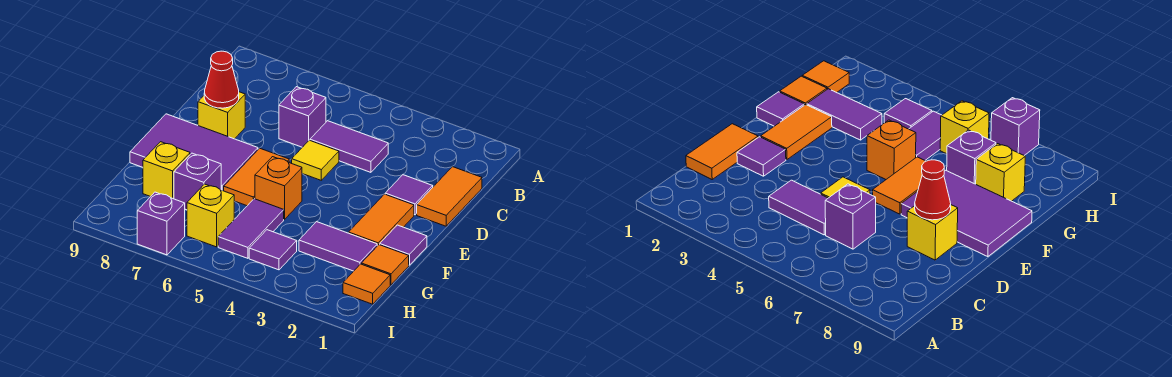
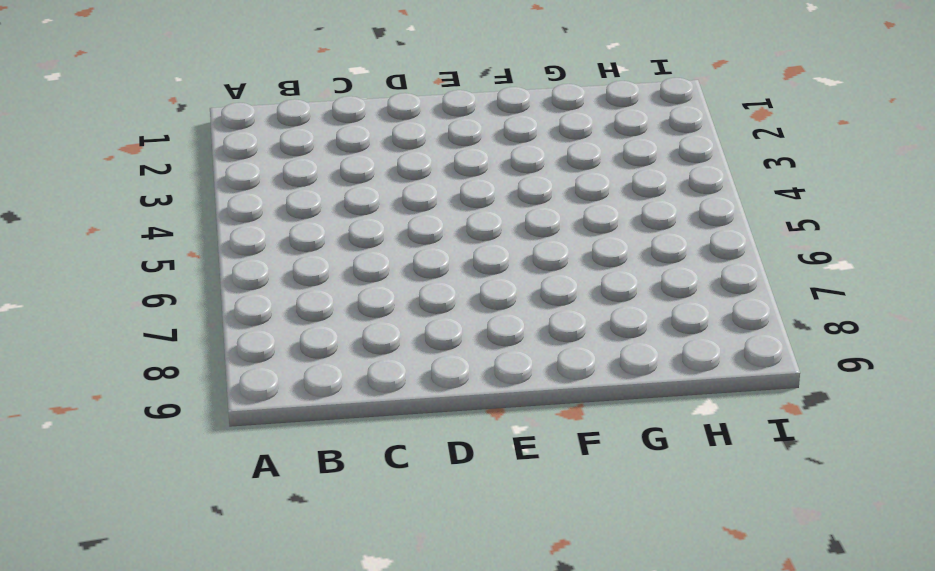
none -> orange 1x2 tile [417,167,482,226]
none -> purple 1x2 tile [310,121,388,172]
none -> purple 1x1 brick [279,87,326,147]

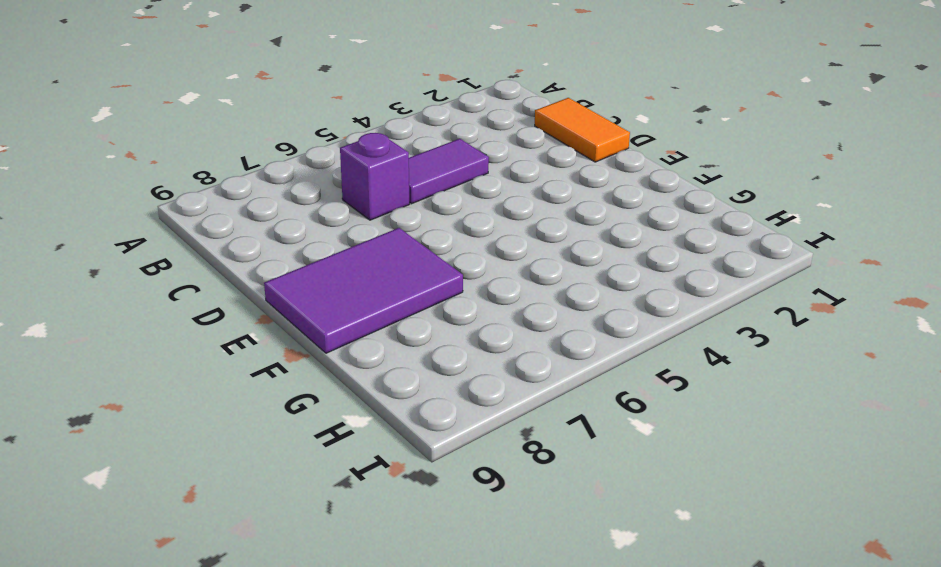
none -> purple 1x1 tile [385,175,433,215]
none -> yellow 1x1 tile [292,140,339,180]
none -> yellow 1x1 brick [198,92,245,139]

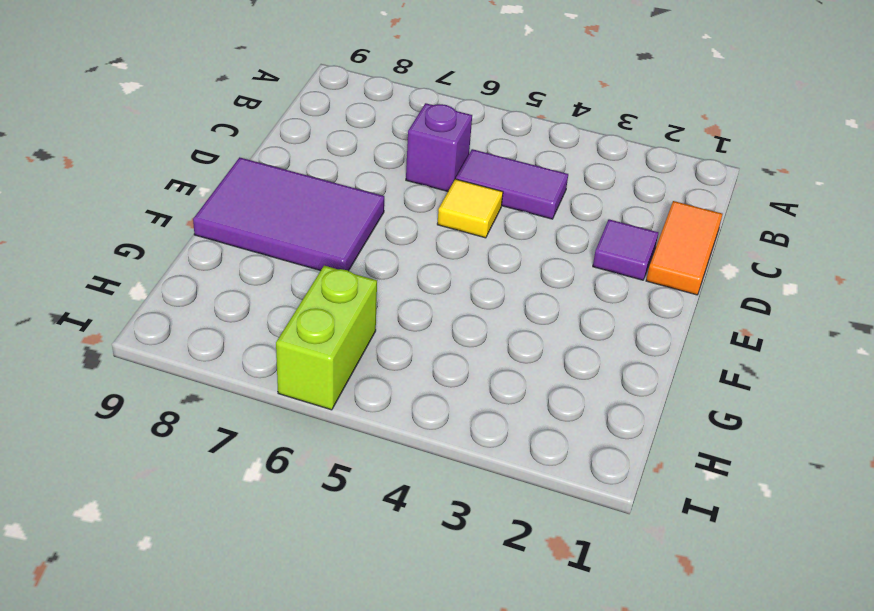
lime 1x2 brick [276,266,377,410] -> yellow 1x1 brick [187,184,234,247]
none -> yellow 1x1 brick [198,92,245,139]
none -> orange 1x2 tile [349,194,414,246]
none -> orange 1x2 tile [224,148,289,206]

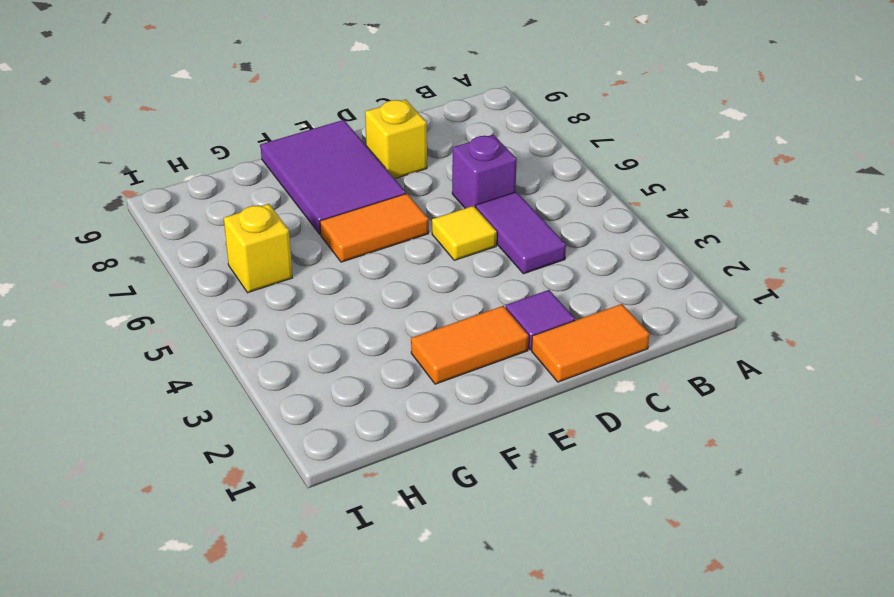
none -> purple 1x1 tile [380,225,427,265]
none -> orange 1x1 brick [255,157,302,219]
none -> orange 1x1 tile [361,245,409,285]

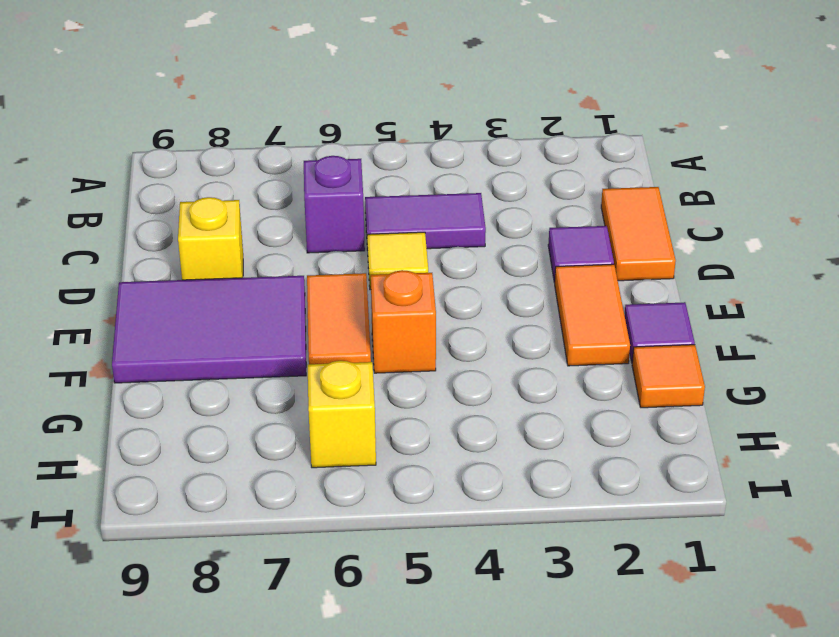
none -> purple 1x2 tile [299,222,377,271]
none -> purple 1x2 tile [218,199,284,258]
none -> purple 1x1 brick [174,153,221,210]

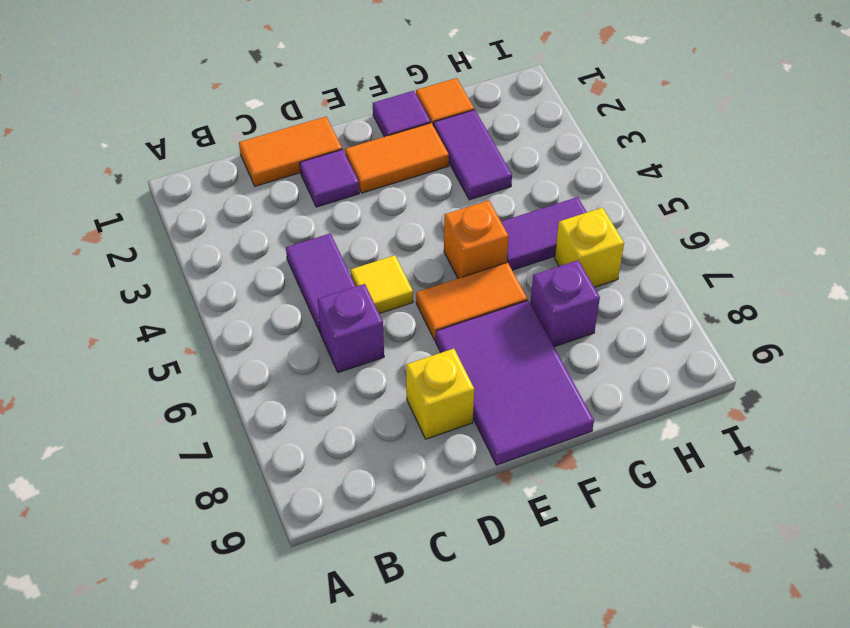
none -> yellow 1x1 brick [143,142,190,199]
none -> orange 1x1 tile [343,264,390,304]
none -> purple 1x1 tile [249,230,297,270]

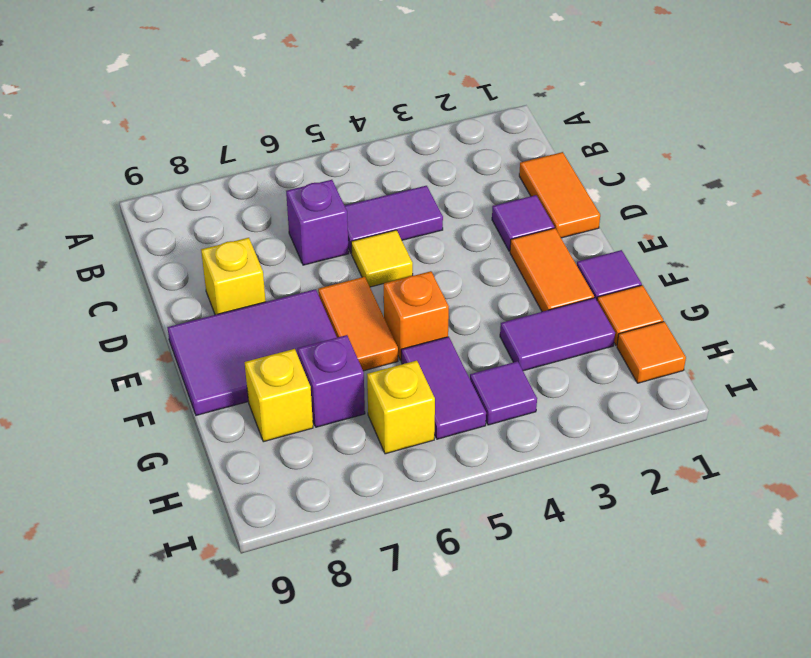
none -> purple 1x1 brick [137,192,185,255]
none -> red 1x1 cone [204,51,239,108]

